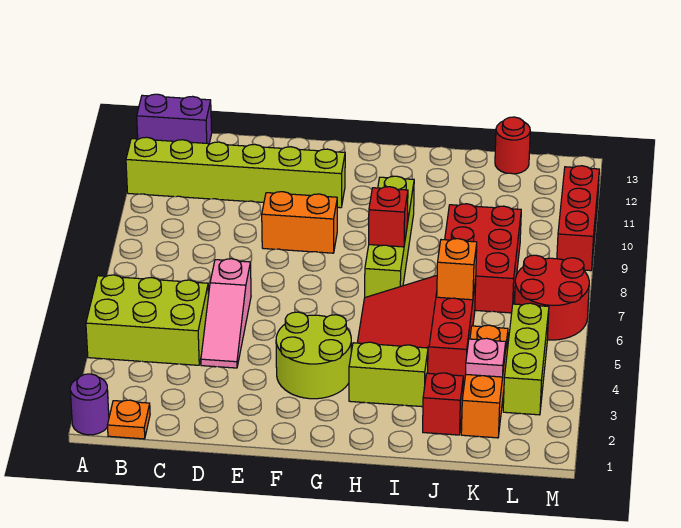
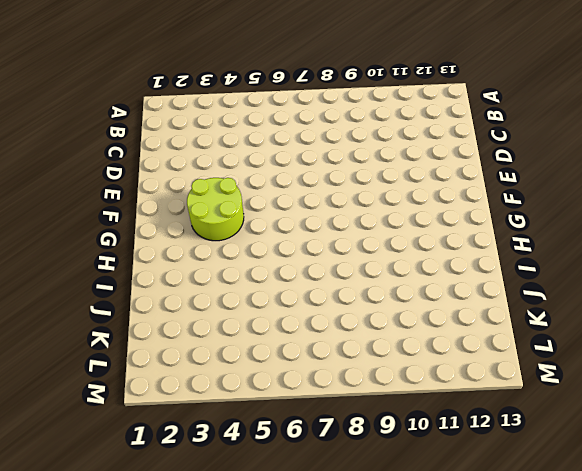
none -> purple 1x1 round brick [70,374,109,435]
none -> lime 2x3 brick [86,275,209,365]
none -> lime 1x6 brick [126,137,345,208]

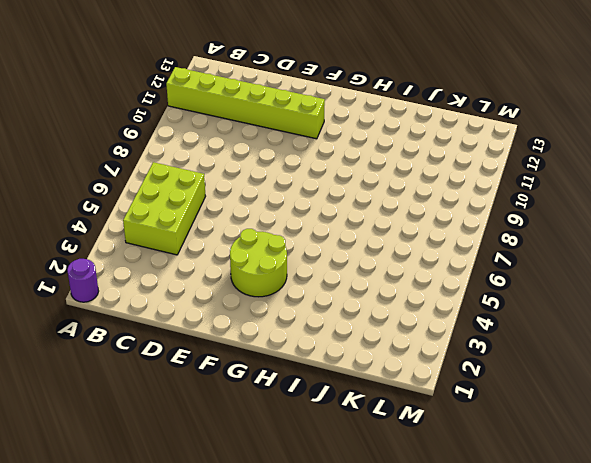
lime 2x3 brick [123,162,206,255] -> lime 2x3 brick turned to [86,275,209,365]
none -> purple 1x2 brick [137,94,212,144]
none -> orange 1x1 plate [107,400,150,439]
none -> pink 1x3 slope [201,259,251,368]

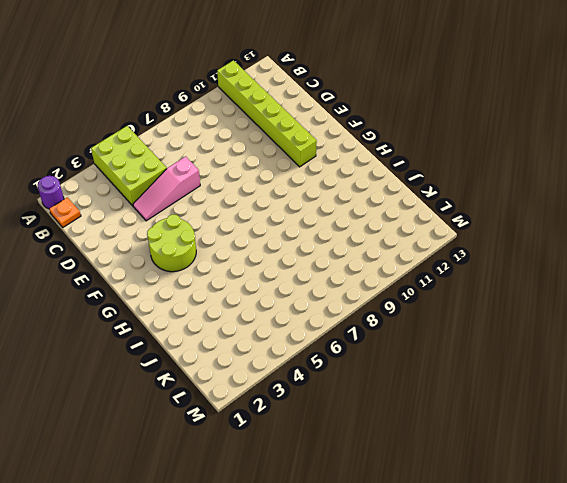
none -> purple 1x2 brick [137,94,212,144]
none -> orange 1x2 brick [262,192,337,253]
none -> lime 1x2 brick [349,342,428,407]

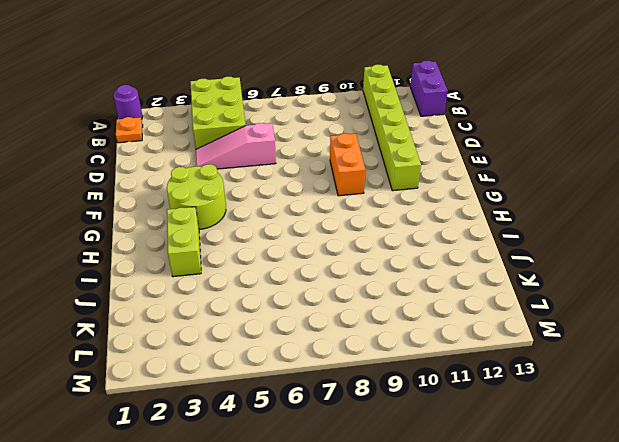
none -> red 3x3 slope [357,275,476,384]
none -> lime 1x4 brick [365,176,414,297]
none -> red 1x1 brick [423,373,463,435]

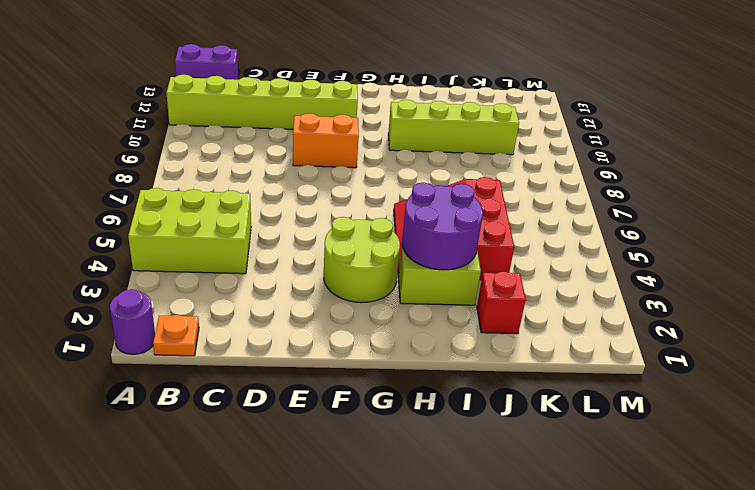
purple 2x2 round brick [402,183,483,270] -> none
lime 1x4 brick [388,100,519,155] -> lime 1x4 brick turned to [365,176,414,297]
none -> pink 1x3 slope [201,259,251,368]
none -> red 2x3 brick [445,204,521,313]
none -> orange 1x3 brick [461,325,508,438]

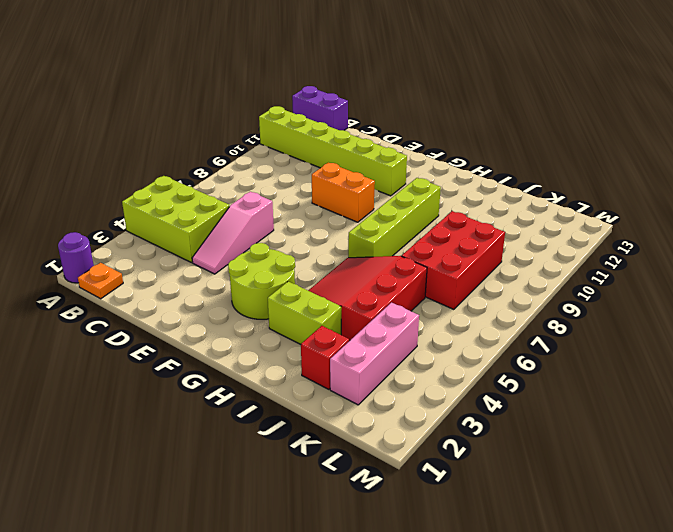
pink 1x3 brick [330,303,419,405] -> orange 1x3 brick [461,325,508,438]
none -> red 1x1 round brick [495,117,530,174]
none -> lime 1x3 brick [503,303,549,415]
none -> red 2x2 round brick [515,255,589,340]

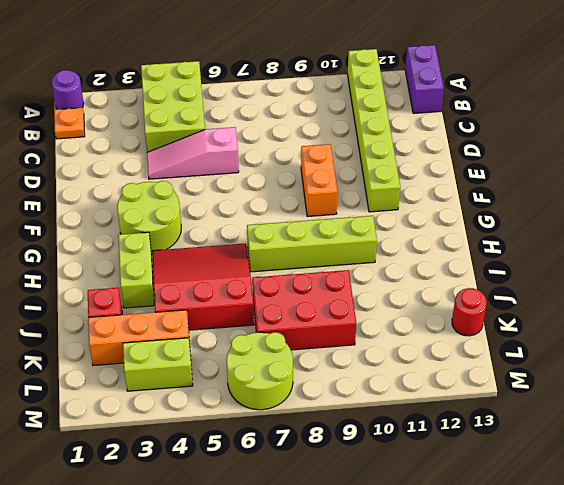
lime 1x2 brick [123,338,193,391] -> lime 1x3 brick [503,303,549,415]
lime 2x2 round brick [227,332,293,410] -> red 2x2 round brick [515,255,589,340]
none -> red 1x3 brick [557,166,599,271]
none -> red 1x1 brick [369,187,408,247]
none -> orange 1x1 brick [437,239,477,300]

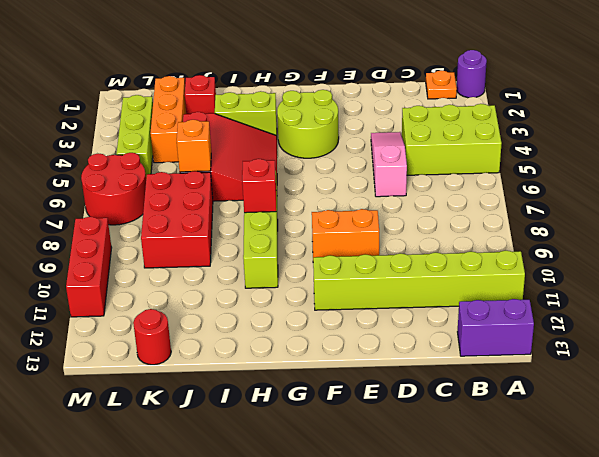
none -> pink 1x1 plate [466,338,506,377]

